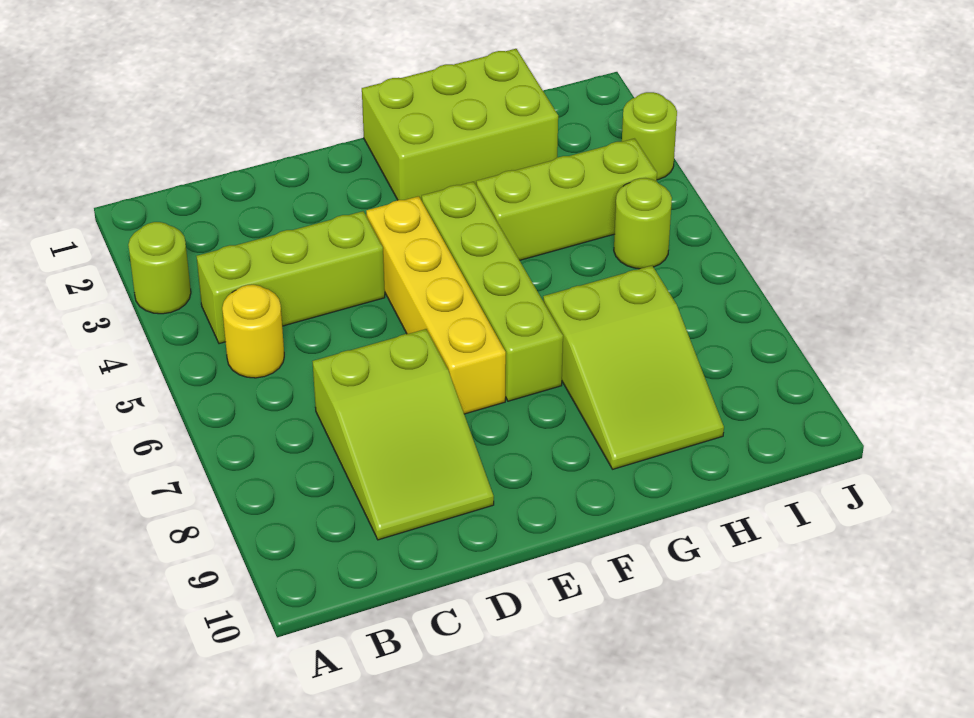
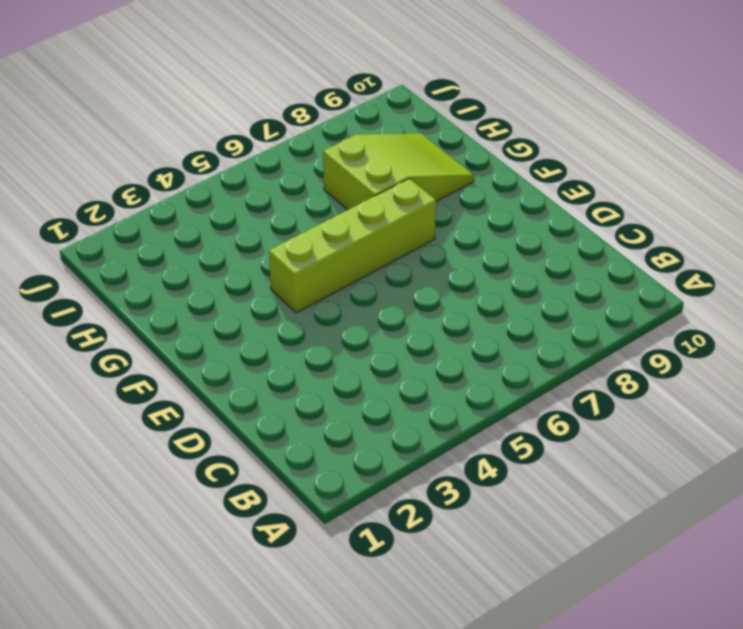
none -> lime 1x1 round brick [128,222,191,314]
none -> lime 1x3 brick [197,211,385,344]

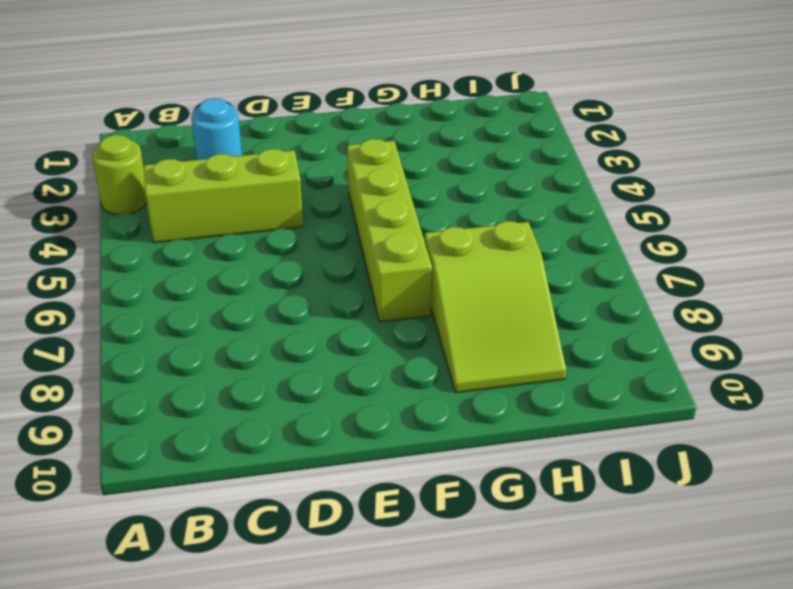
cyan 1x1 round brick [191,98,242,160] -> none
none -> yellow 1x1 round brick [222,285,284,378]
none -> lime 2x3 slope [313,329,494,540]

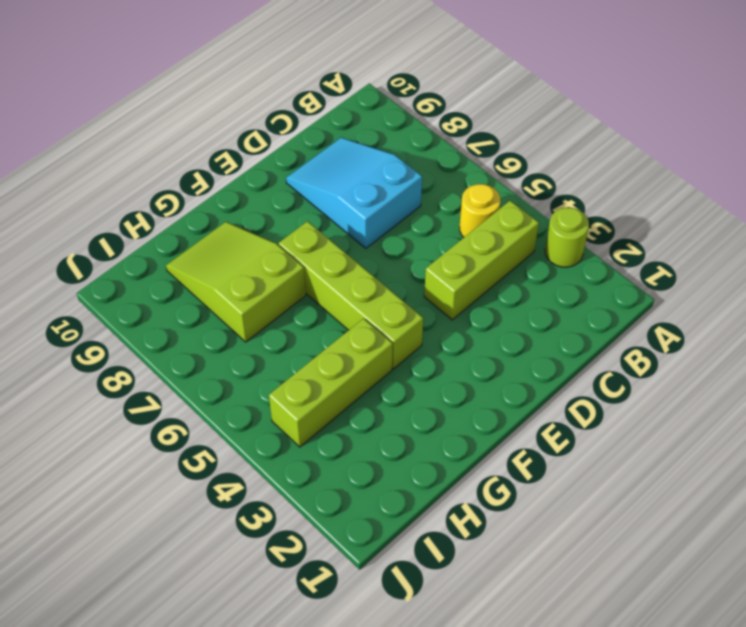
cyan 2x3 slope [286,138,422,248] -> lime 2x3 slope [313,329,494,540]
none -> yellow 1x4 brick [366,196,506,414]
none -> lime 2x3 brick [362,49,558,201]

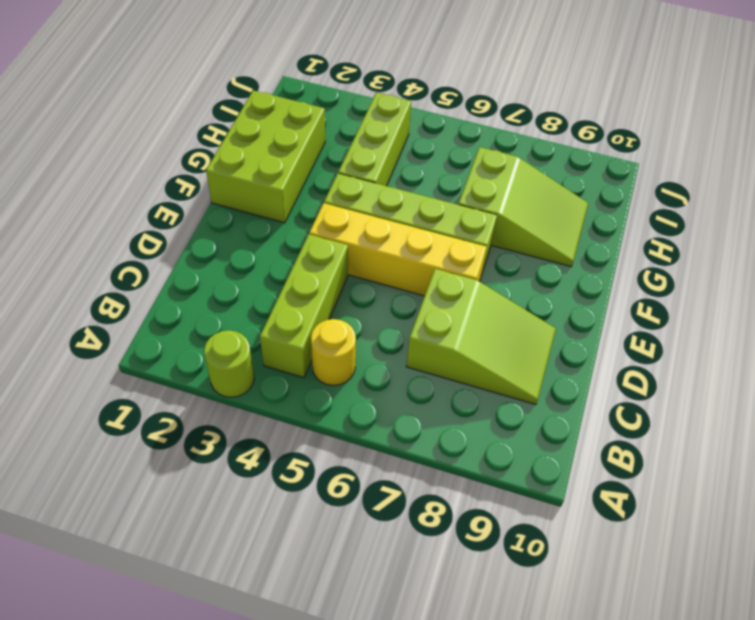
none -> lime 1x1 round brick [614,178,672,269]
none -> lime 1x1 round brick [622,92,677,180]

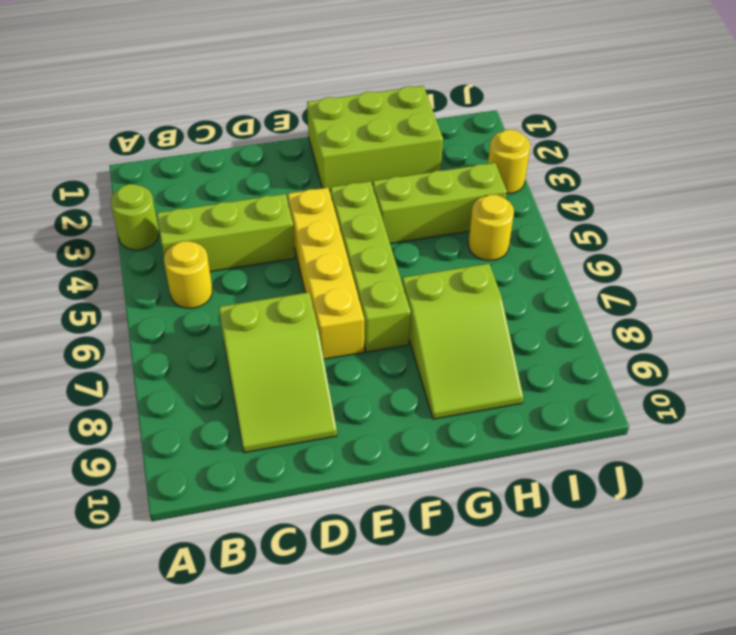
yellow 1x1 round brick [468,195,514,260] -> lime 1x1 round brick [614,178,672,269]
yellow 1x1 round brick [488,130,530,194] -> lime 1x1 round brick [622,92,677,180]

